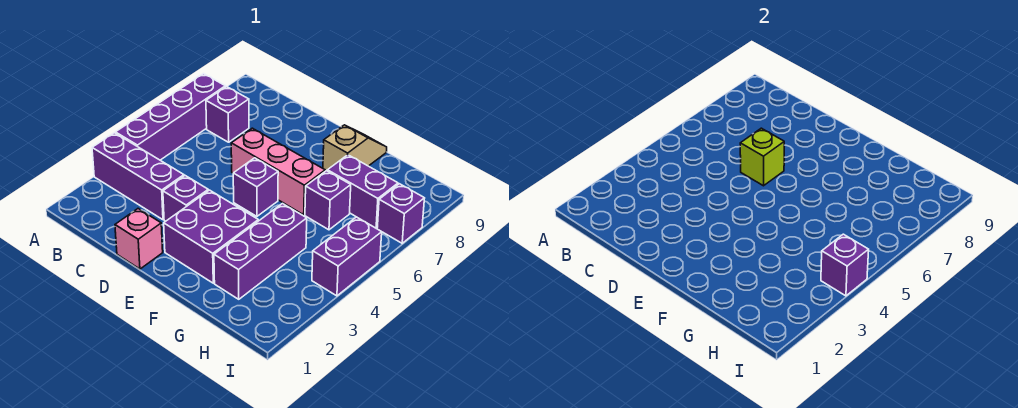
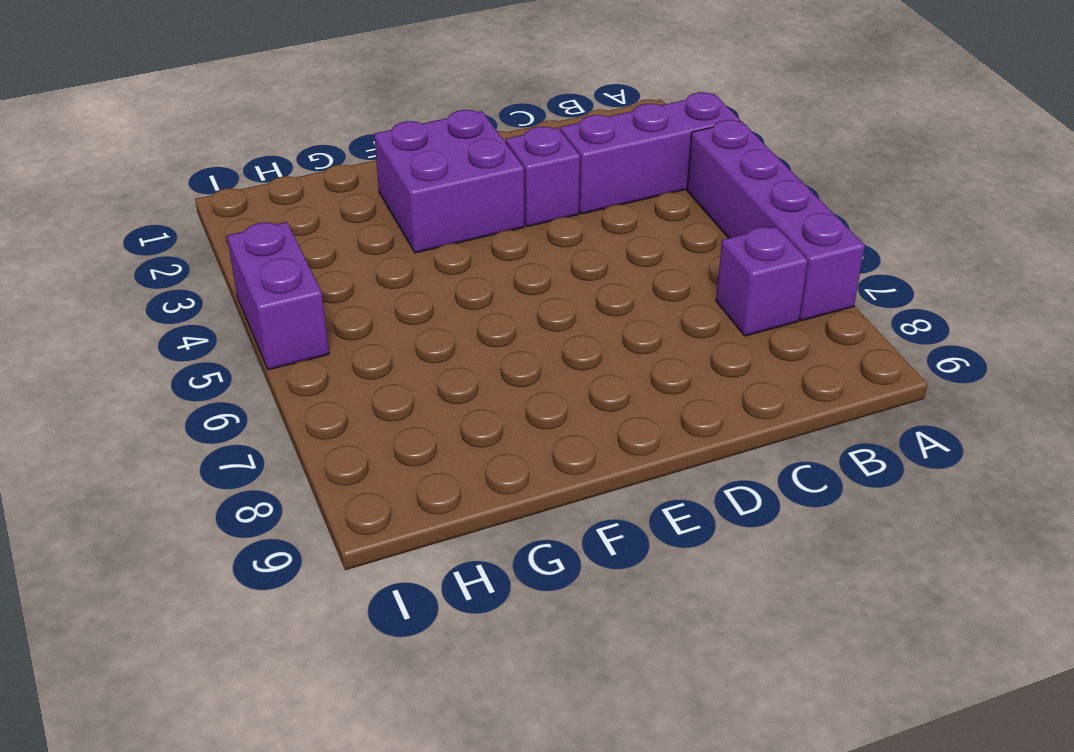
none -> pink 1x1 brick [115,209,163,269]
none -> pink 1x3 brick [231,128,325,215]
none -> purple 1x1 brick [233,158,278,216]

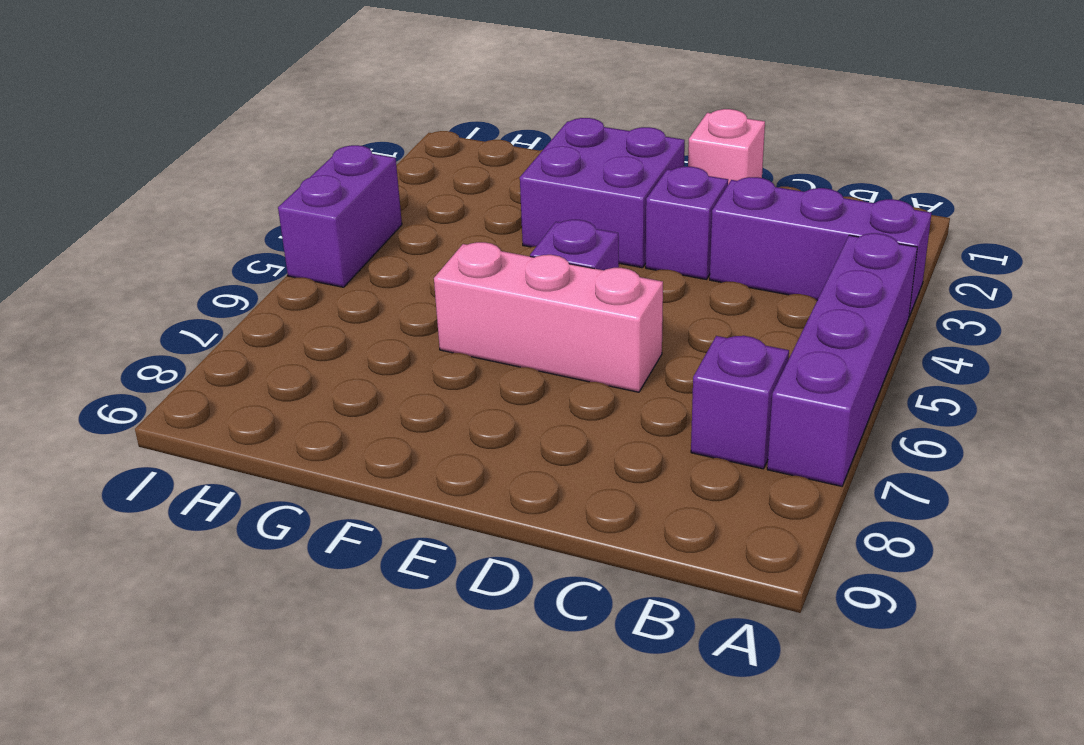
none -> tan 1x2 slope [323,125,387,171]
none -> purple 1x3 brick [214,204,307,299]
none -> purple 1x1 brick [305,171,351,230]

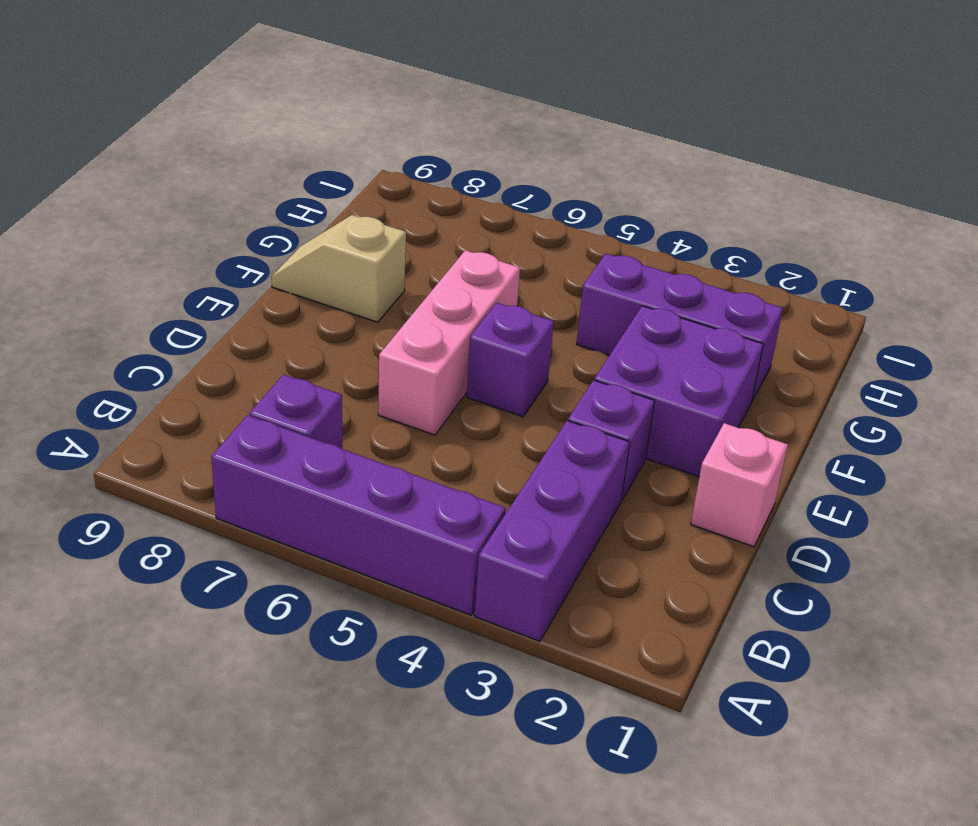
none -> purple 1x1 brick [305,171,351,230]
none -> purple 1x2 brick [327,155,398,228]
none -> purple 1x2 brick [312,217,382,296]

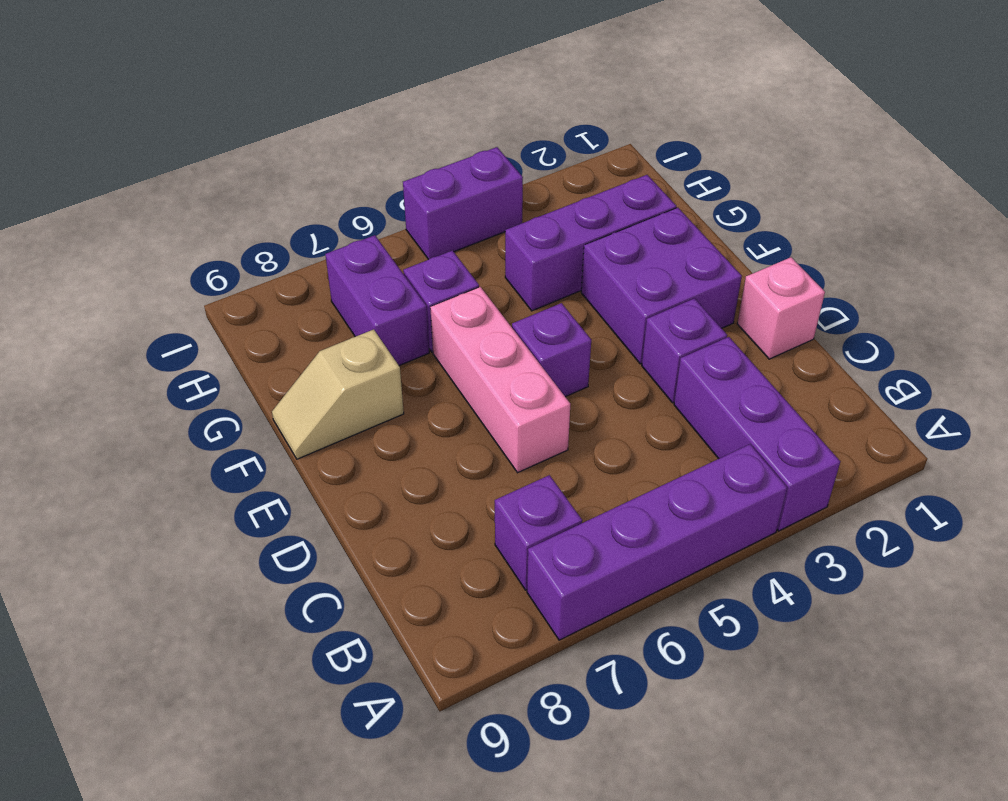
none -> purple 1x1 brick [377,184,425,243]
none -> lime 1x1 brick [740,128,784,186]
none -> purple 1x1 brick [821,234,869,296]

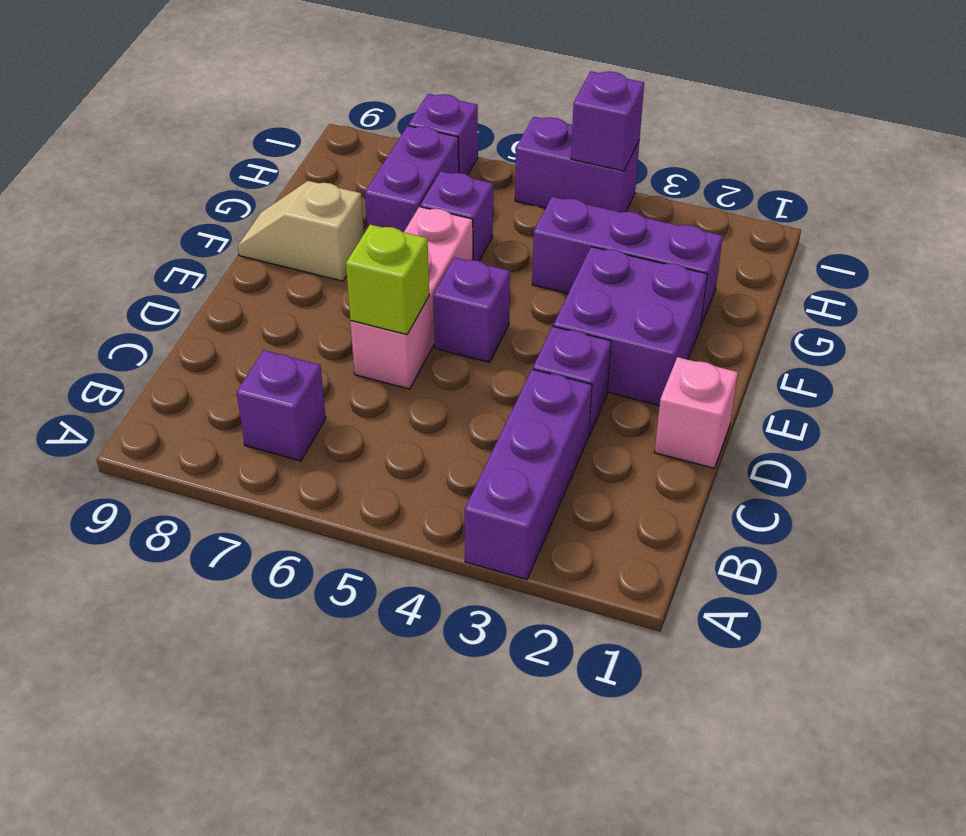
none -> purple 1x4 brick [115,74,225,160]

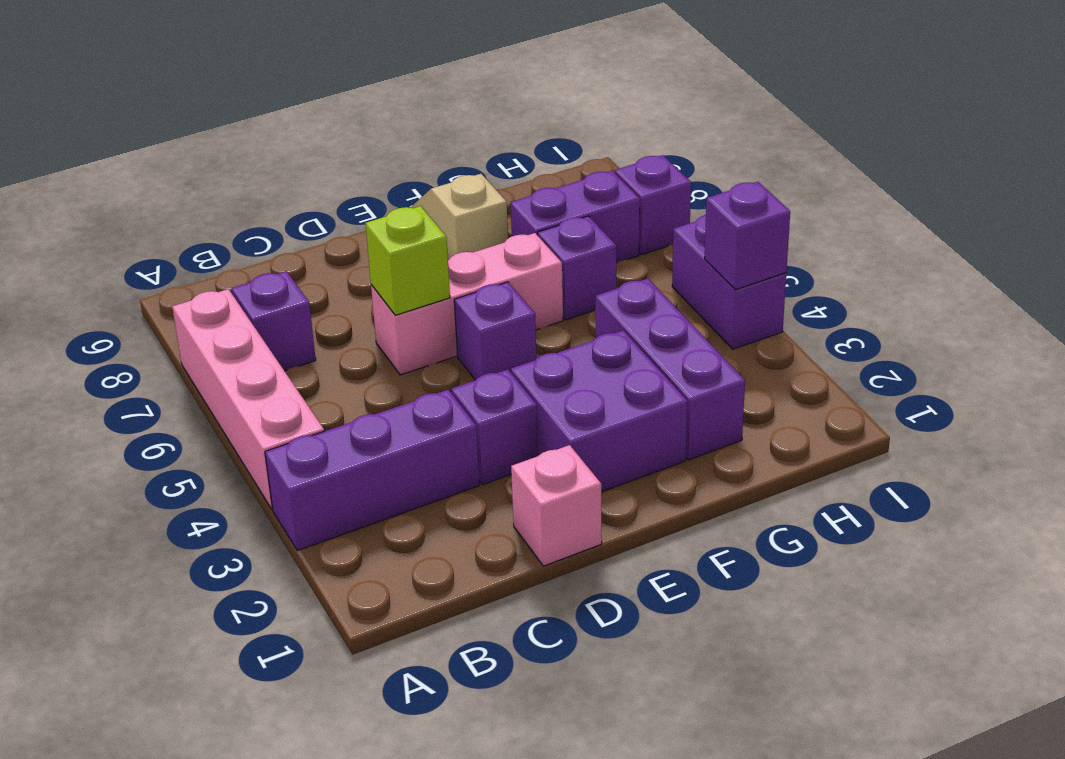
pink 1x4 brick [172,289,324,510] -> purple 1x4 brick [115,74,225,160]

